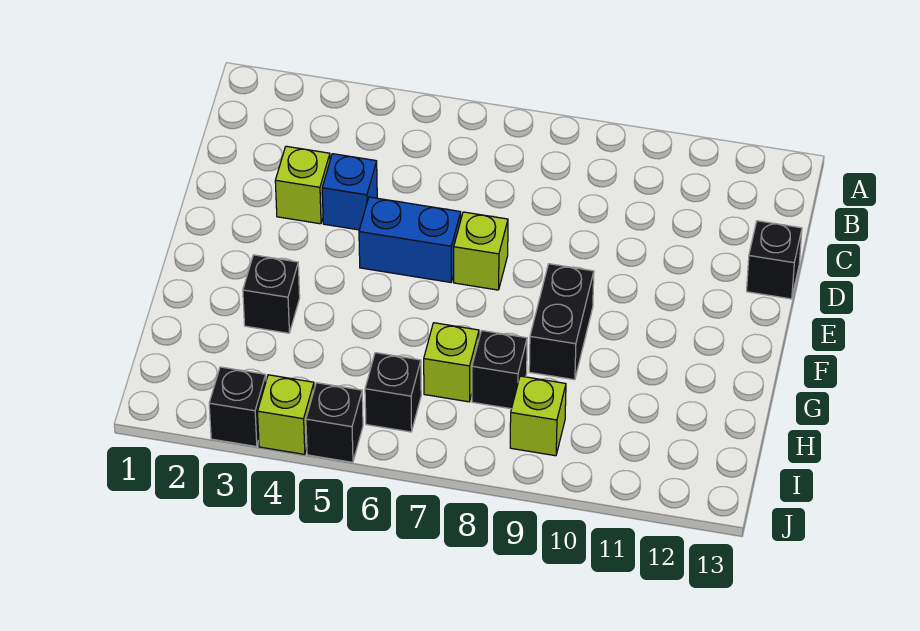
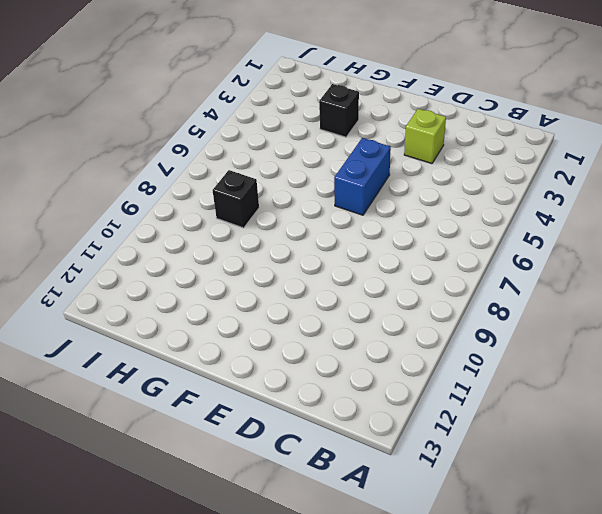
none -> blue 1x1 brick [322,154,377,230]
none -> black 1x1 brick [747,221,802,299]
none -> lime 1x1 brick [454,212,508,290]

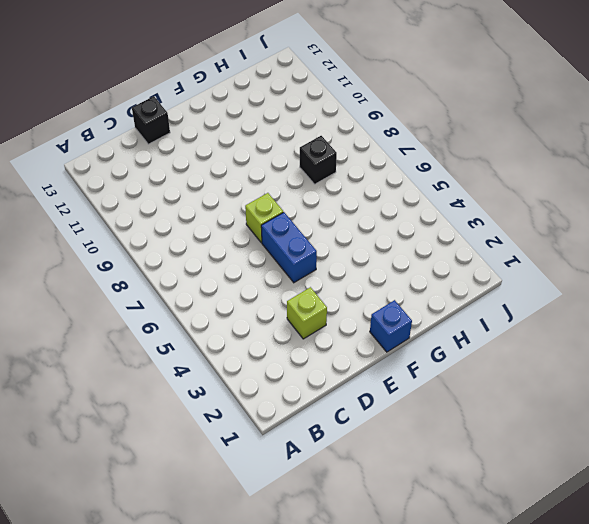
blue 1x1 brick [370,300,412,352] -> blue 1x1 brick moved to [322,154,377,230]
none -> black 1x2 brick [529,264,594,380]
none -> black 1x1 brick [243,255,300,333]
none -> lime 1x1 brick [424,323,479,402]

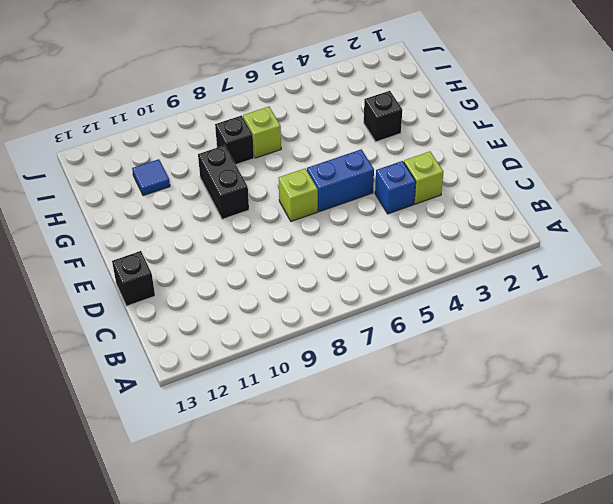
blue 1x1 tile [132,159,170,196] -> none
none -> black 1x1 brick [365,353,421,432]
none -> lime 1x1 brick [510,376,566,456]
none -> black 1x1 brick [209,367,266,447]

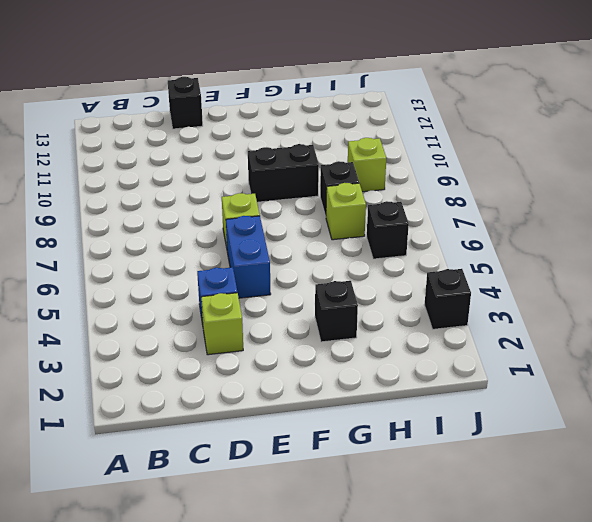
none -> lime 1x1 brick [258,375,314,454]
none -> black 1x1 brick [306,383,363,462]

